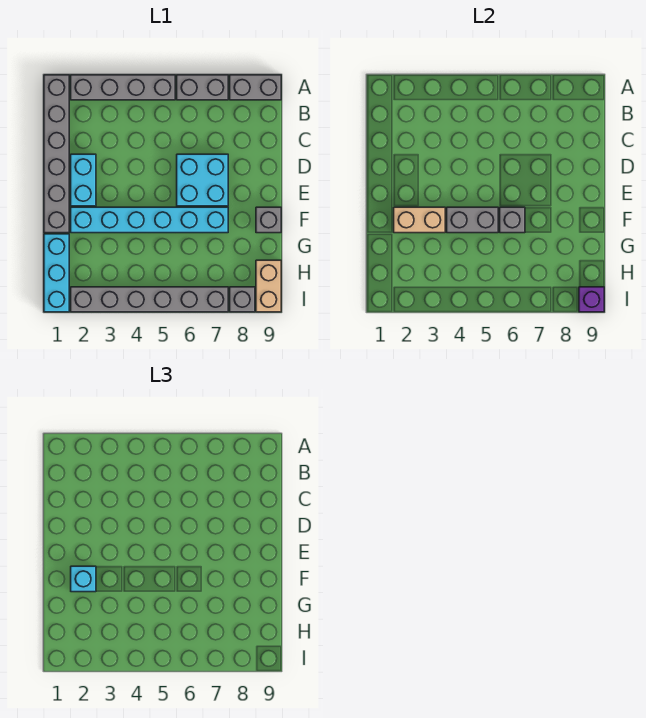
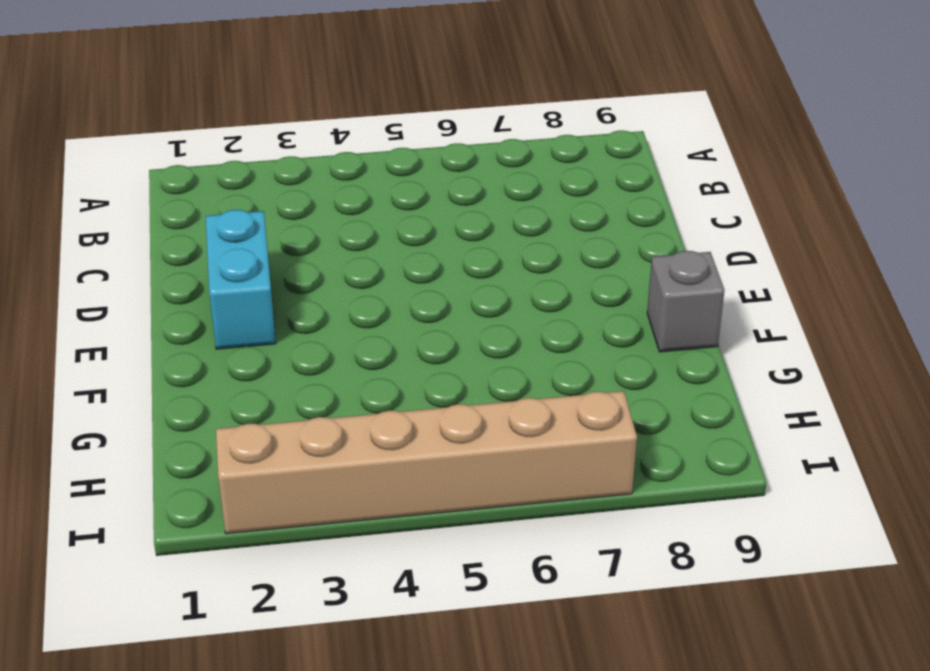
tan 1x6 brick [216,391,637,534] -> grey 1x6 brick [71,287,228,312]
none -> grey 1x6 brick [44,75,69,233]
none -> grey 1x4 brick [71,75,175,100]
none -> grey 1x2 brick [177,75,228,100]

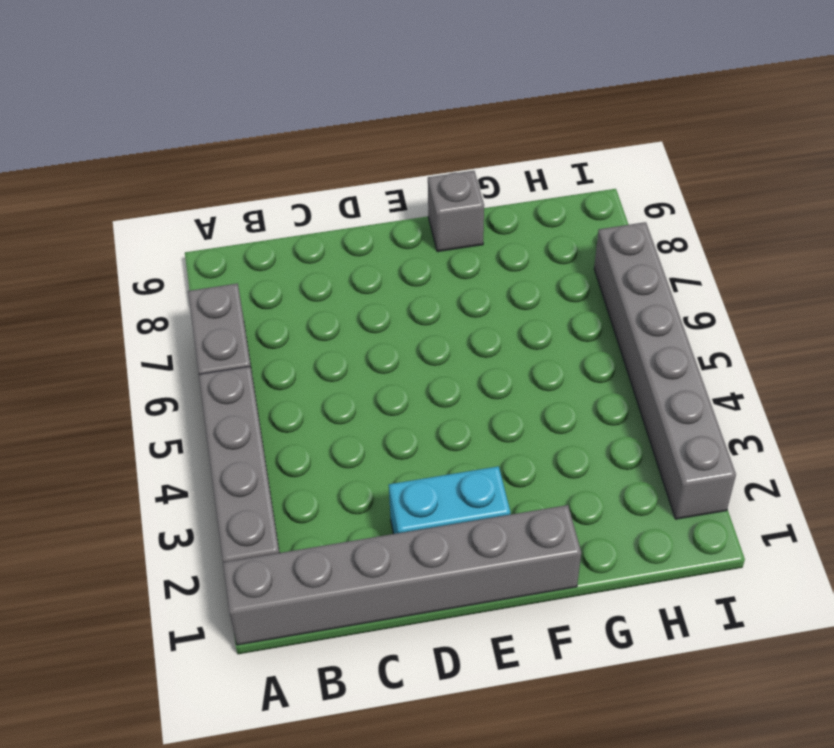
none -> grey 1x2 brick [230,75,281,100]
none -> cyan 2x2 brick [177,154,228,206]
none -> cyan 1x6 brick [71,207,228,233]

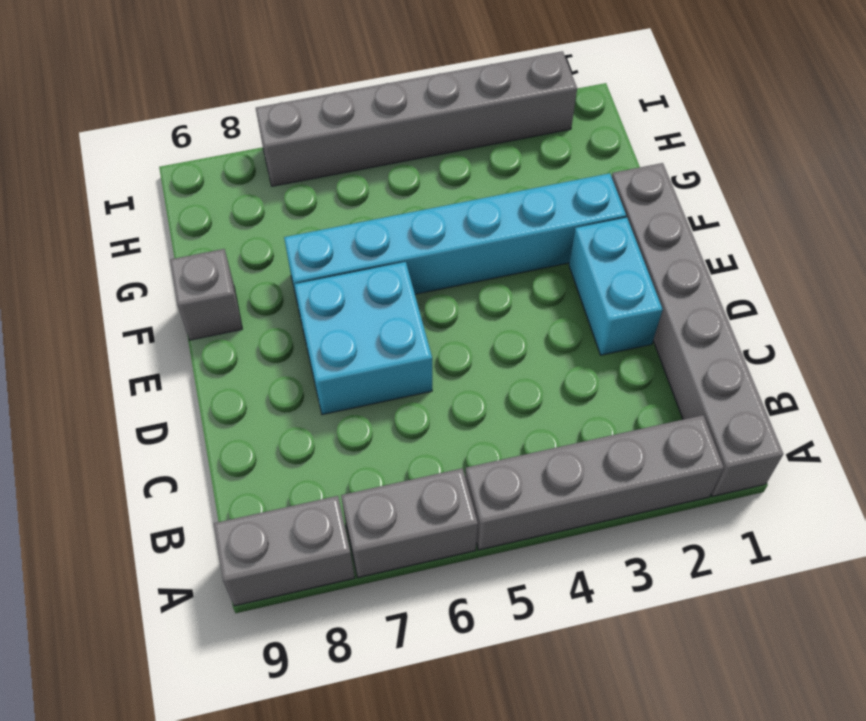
none -> cyan 1x3 brick [44,234,69,312]
none -> tan 1x2 brick [256,260,281,312]
none -> grey 1x1 brick [230,287,255,312]

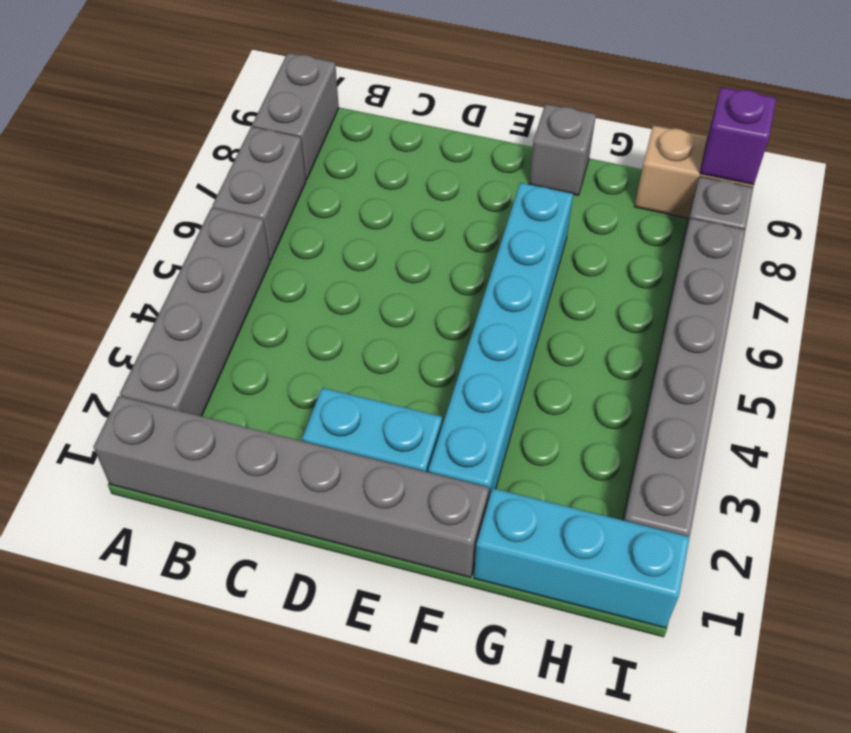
none -> cyan 2x2 brick [177,154,228,206]
none -> tan 1x2 brick [394,207,445,233]
none -> grey 1x2 brick [447,207,498,233]

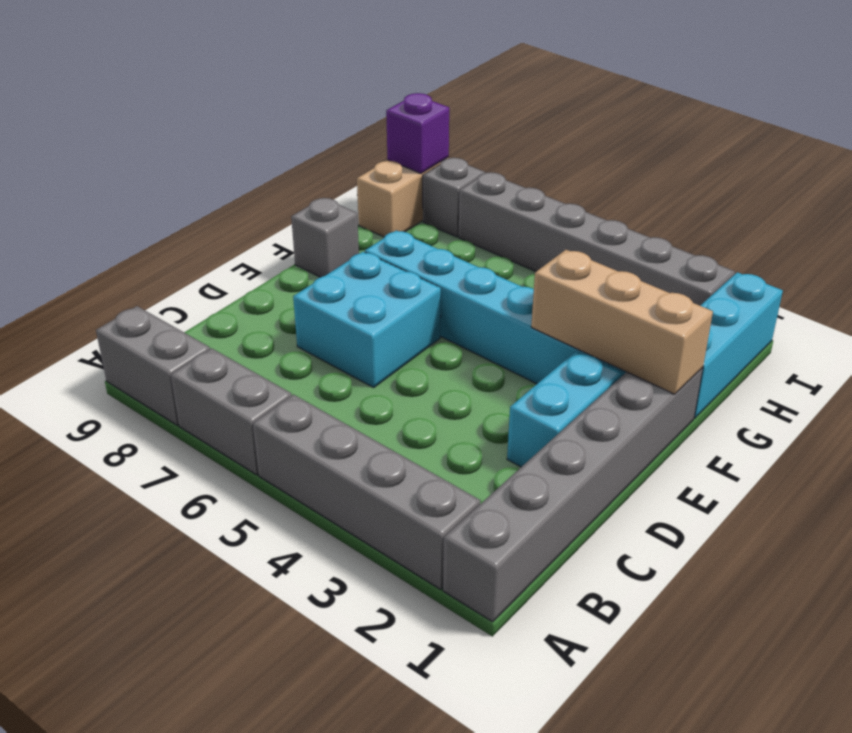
tan 1x3 brick [531,250,713,394] -> tan 1x2 brick [394,207,445,233]
none -> grey 1x2 brick [447,207,498,233]
none -> grey 1x1 brick [500,207,525,233]
none -> cyan 1x1 brick [71,566,96,592]

